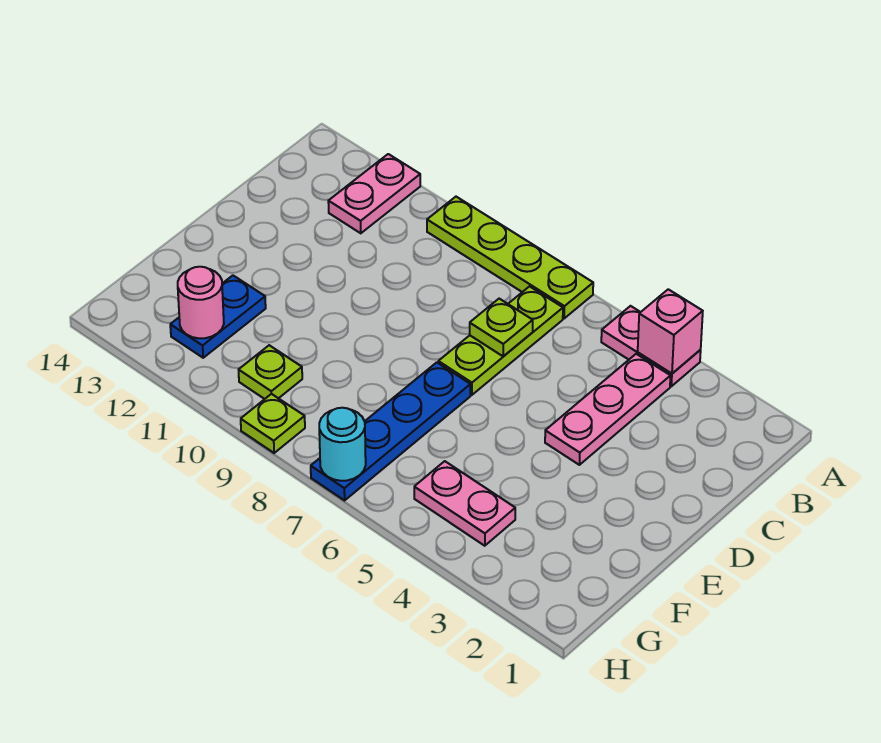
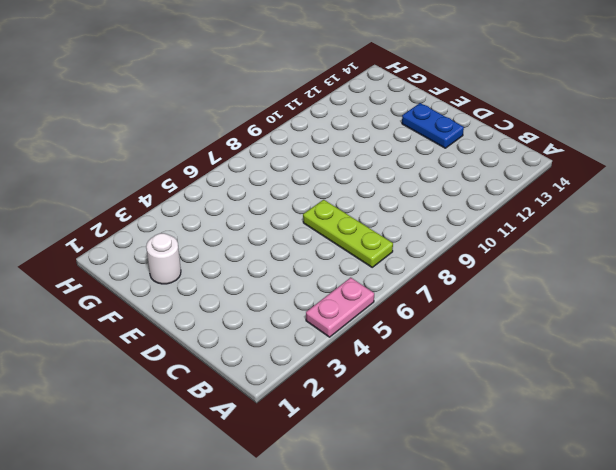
blue 1x2 plate [402,103,464,148] -> blue 1x2 plate moved to [170,275,266,358]
white 1x1 round brick [146,233,181,284] -> none
none -> lime 1x4 plate [427,197,593,318]
none -> pink 1x2 plate [328,154,420,233]
none -> pink 1x3 plate [545,354,670,465]

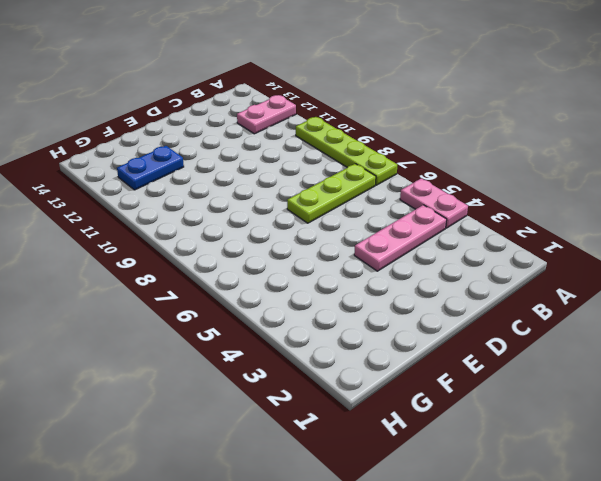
none -> blue 1x4 plate [311,362,470,500]
none -> pink 1x2 plate [414,461,515,546]
none -> lime 1x1 plate [239,345,302,399]

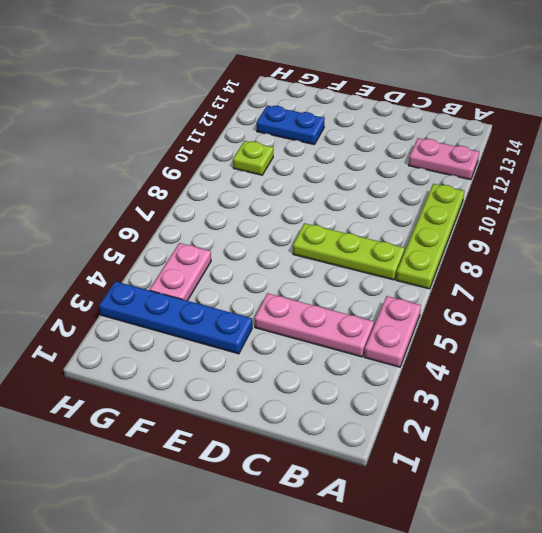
blue 1x4 plate [99,281,252,354] -> blue 1x4 plate moved to [311,362,470,500]
none -> lime 1x1 plate [241,394,305,453]
none -> pink 1x1 brick [638,289,703,373]
none -> lime 1x1 plate [470,299,533,356]

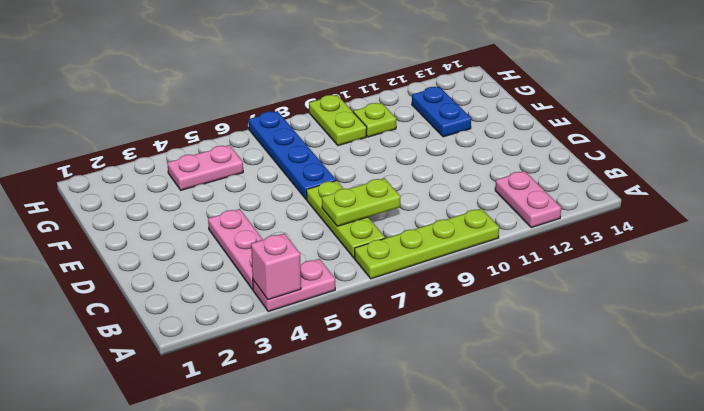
lime 1x2 plate [322,178,401,226] -> lime 1x1 plate [470,299,533,356]
lime 1x2 plate [309,95,367,146] -> lime 1x1 plate [241,394,305,453]
none -> pink 1x1 round brick [178,267,224,338]
none -> cyan 1x1 round brick [319,408,366,481]

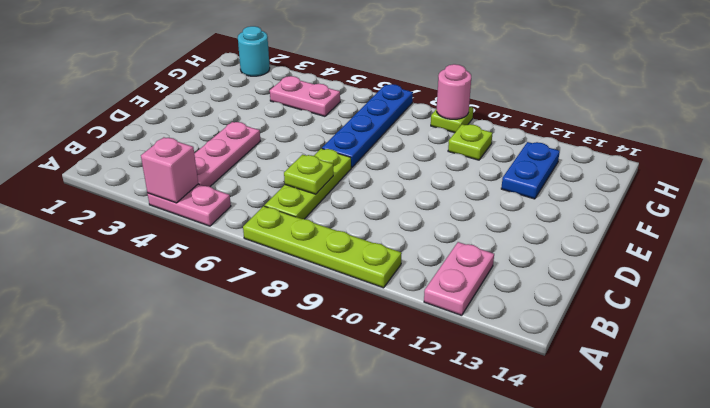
cyan 1x1 round brick [238,26,270,76] -> cyan 1x1 round brick moved to [319,408,366,481]
pink 1x1 round brick [437,64,471,119] -> pink 1x1 round brick moved to [178,267,224,338]

